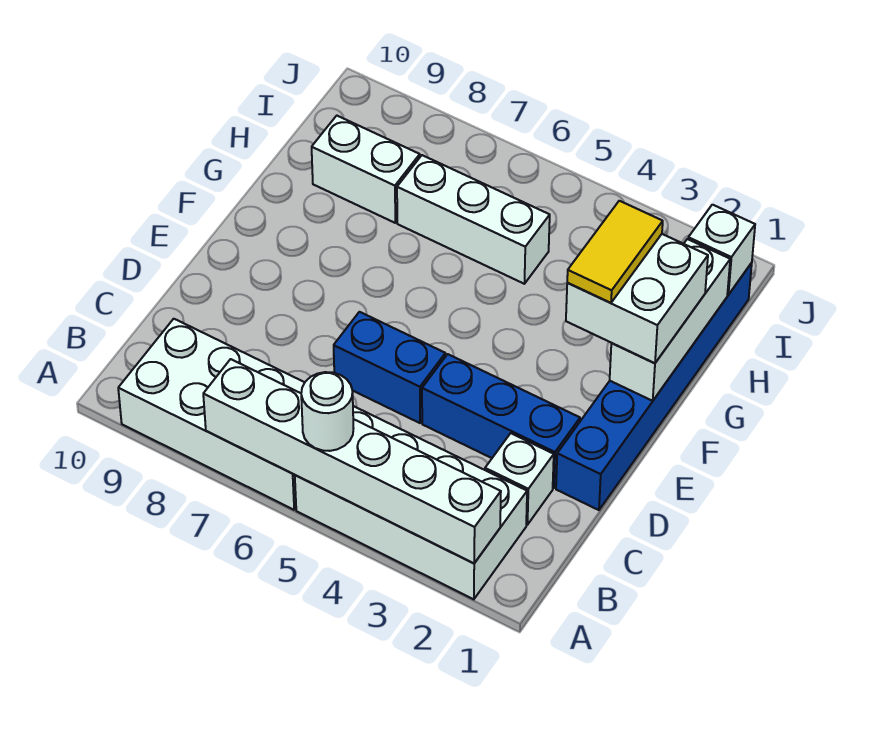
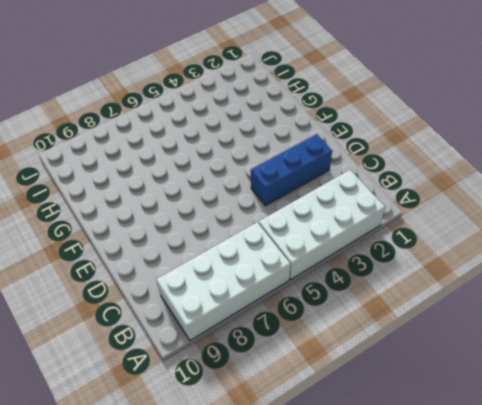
none -> white 1x1 brick [485,433,554,525]
none -> blue 1x6 brick [556,263,752,510]
none -> blue 1x2 brick [334,312,445,423]

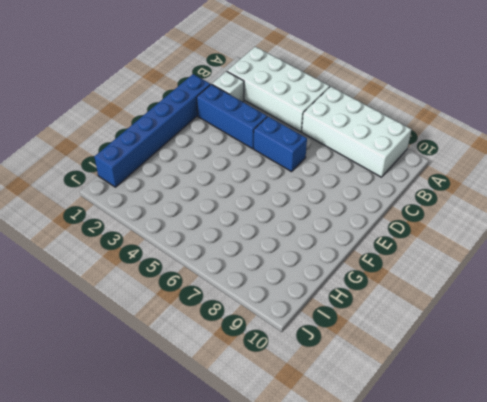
none -> white 1x3 brick [397,155,550,284]
none -> white 1x2 brick [312,116,420,223]
none -> white 1x6 brick [203,359,501,563]

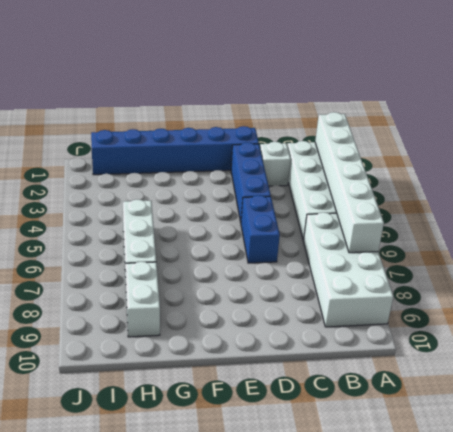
none -> white 1x3 brick [610,239,730,401]
none -> white 1x1 brick [688,205,755,295]
none -> white 1x1 round brick [301,372,353,451]

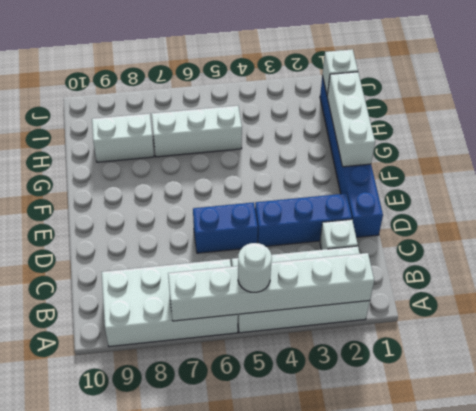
none -> white 2x2 brick [566,234,708,363]
none -> yellow 1x2 tile [567,201,663,303]

